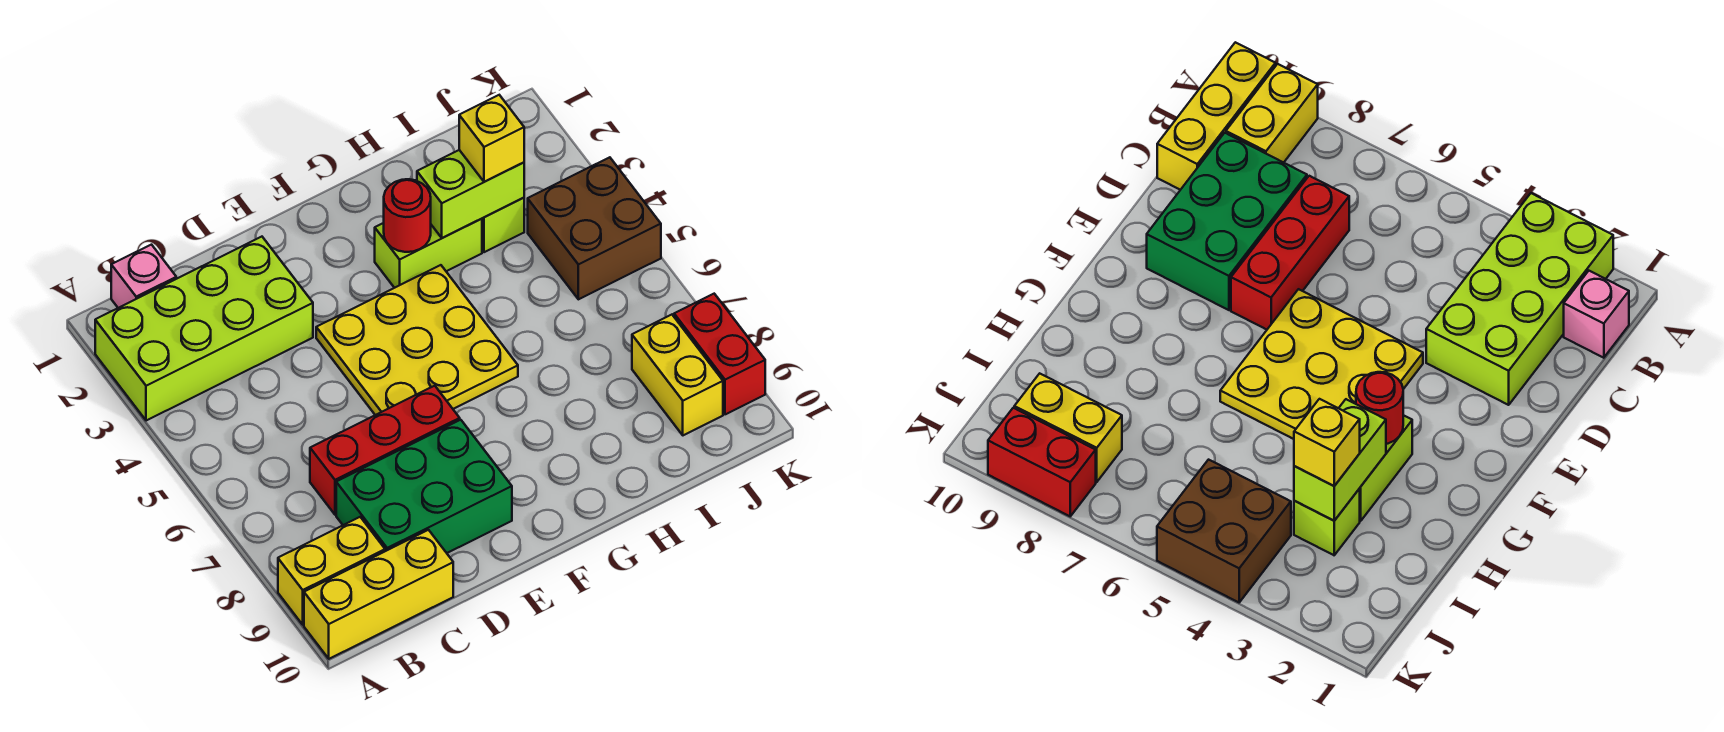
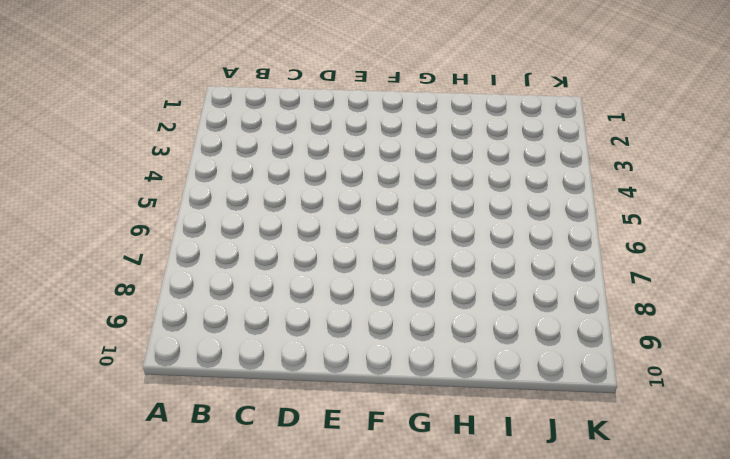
none -> lime 2x4 brick [95,237,313,421]
none -> yellow 1x2 brick [278,517,385,625]
none -> yellow 1x3 brick [304,530,453,659]

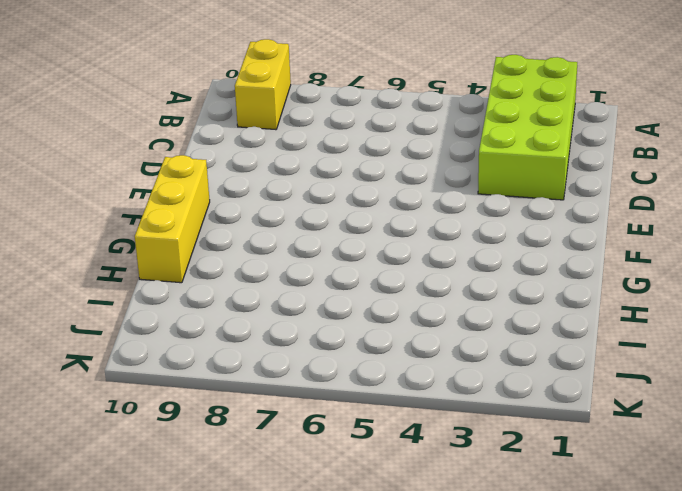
yellow 1x3 brick [135,155,210,283] -> yellow 1x3 brick moved to [304,530,453,659]
none -> pink 1x1 brick [111,245,176,308]
none -> red 1x3 brick [310,386,460,515]
none -> green 2x3 brick [336,420,512,553]

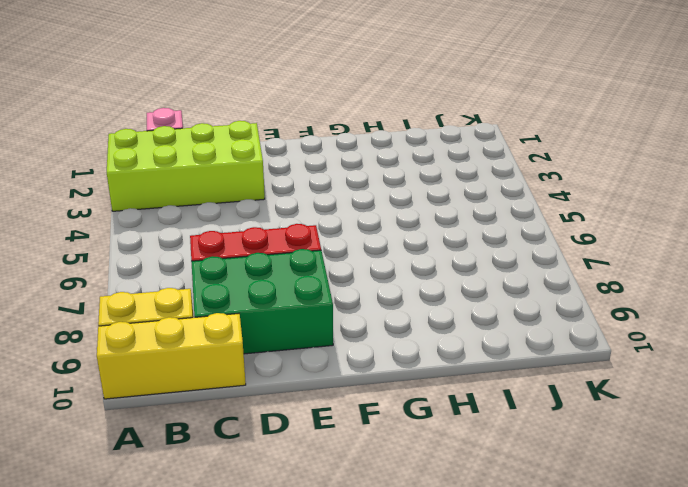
none -> yellow 3x3 plate [316,265,518,415]
none -> lime 1x2 brick [375,219,482,288]
none -> lime 1x1 brick [482,198,524,252]

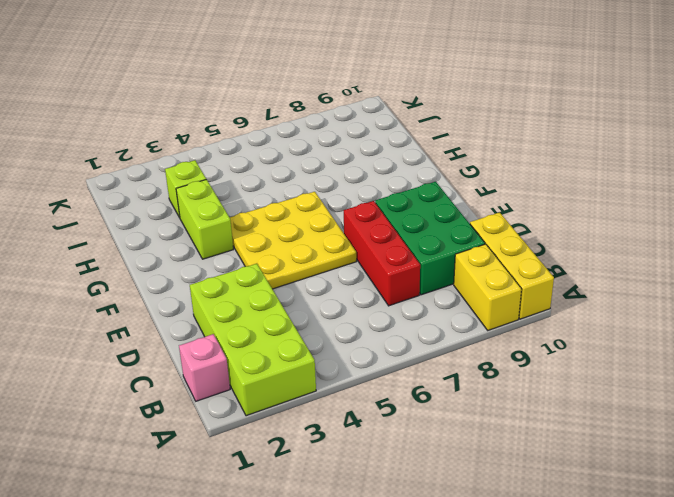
none -> brown 2x2 brick [528,157,661,299]
none -> yellow 1x2 brick [632,315,723,435]
none -> red 1x2 brick [674,294,765,414]

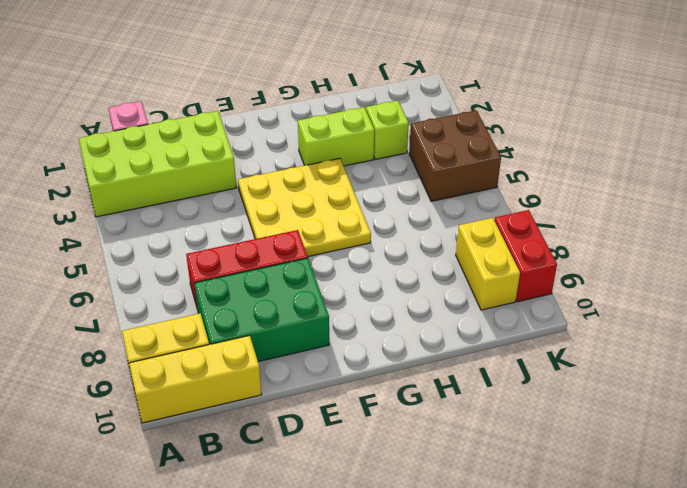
none -> red 1x1 round brick [384,179,431,252]
none -> lime 1x2 brick [417,150,524,238]
none -> yellow 1x1 brick [459,95,524,182]

